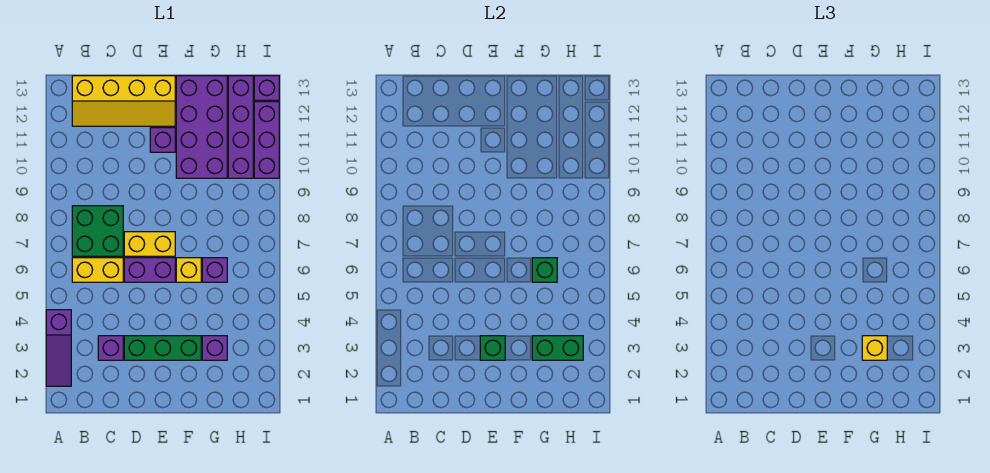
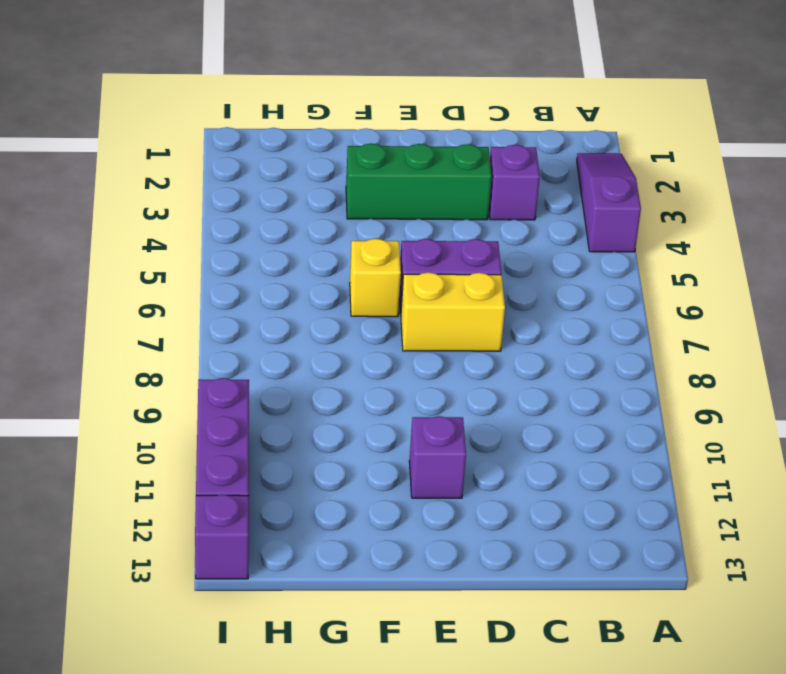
none -> yellow 1x2 brick [72,258,123,282]
none -> green 2x2 brick [72,206,123,256]
none -> yellow 2x4 slope [72,76,175,126]

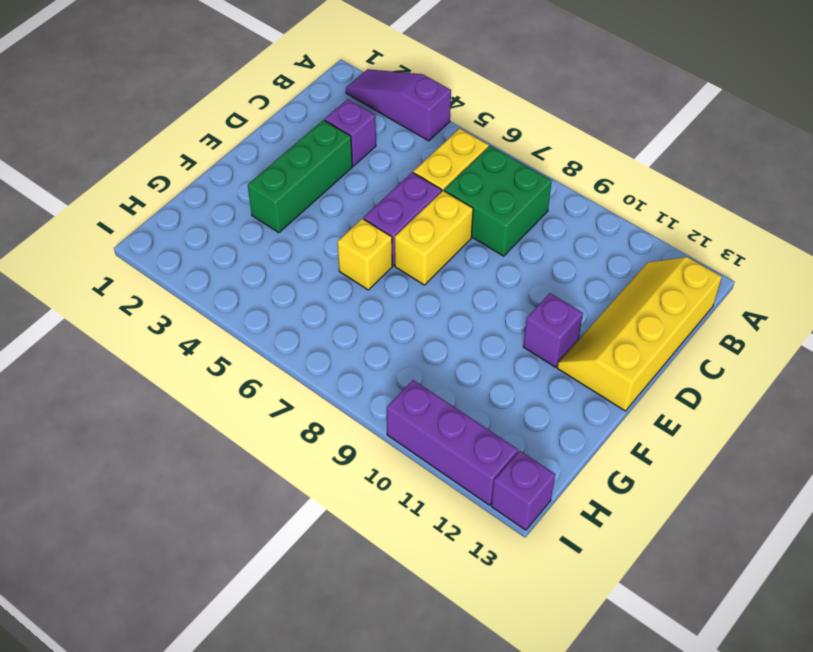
none -> purple 2x4 brick [176,76,227,178]
none -> purple 1x1 brick [202,336,227,360]
none -> purple 1x1 brick [202,258,227,282]

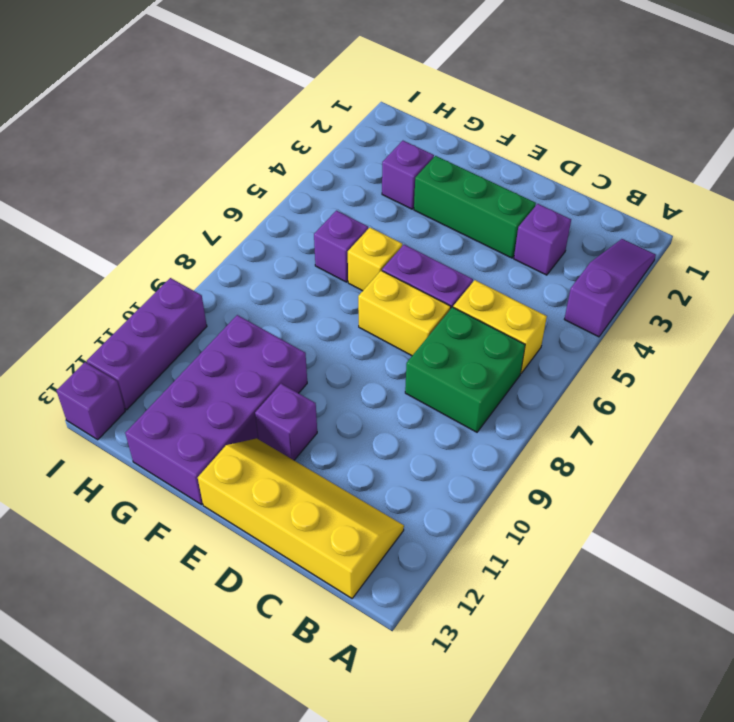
none -> purple 1x4 brick [228,76,253,178]
none -> green 1x1 brick [480,336,505,360]
none -> green 1x2 brick [532,336,583,360]

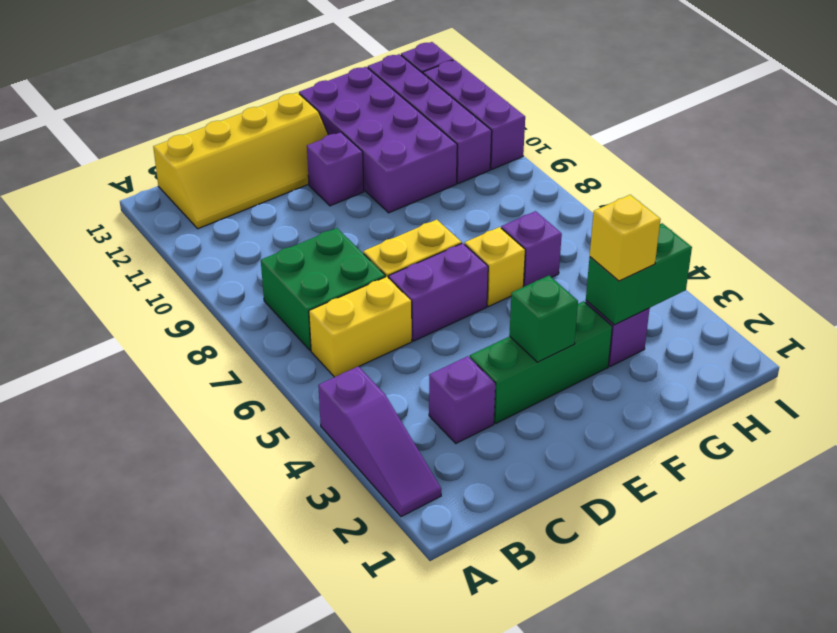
none -> green 1x1 brick [532,258,557,282]

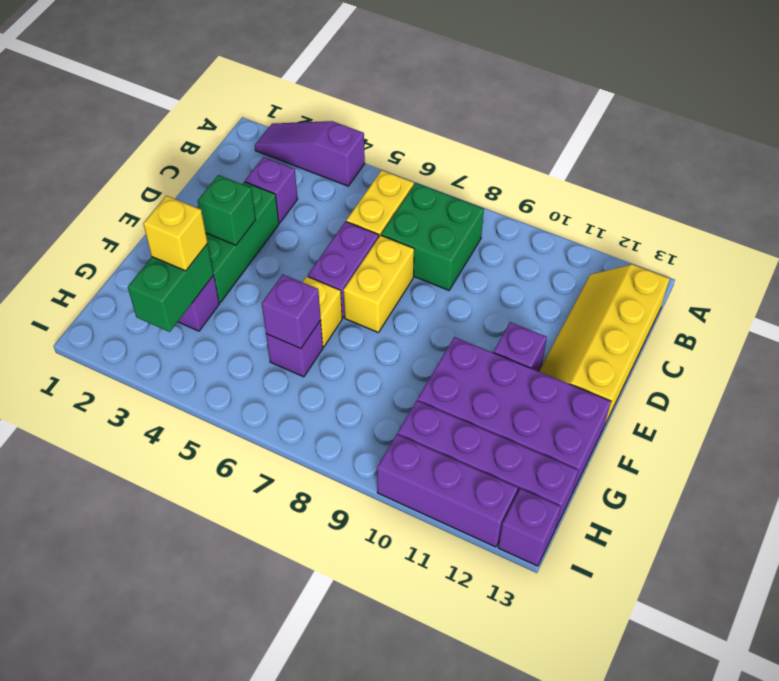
purple 1x1 brick [262,274,321,349] -> green 1x1 brick [532,258,557,282]

